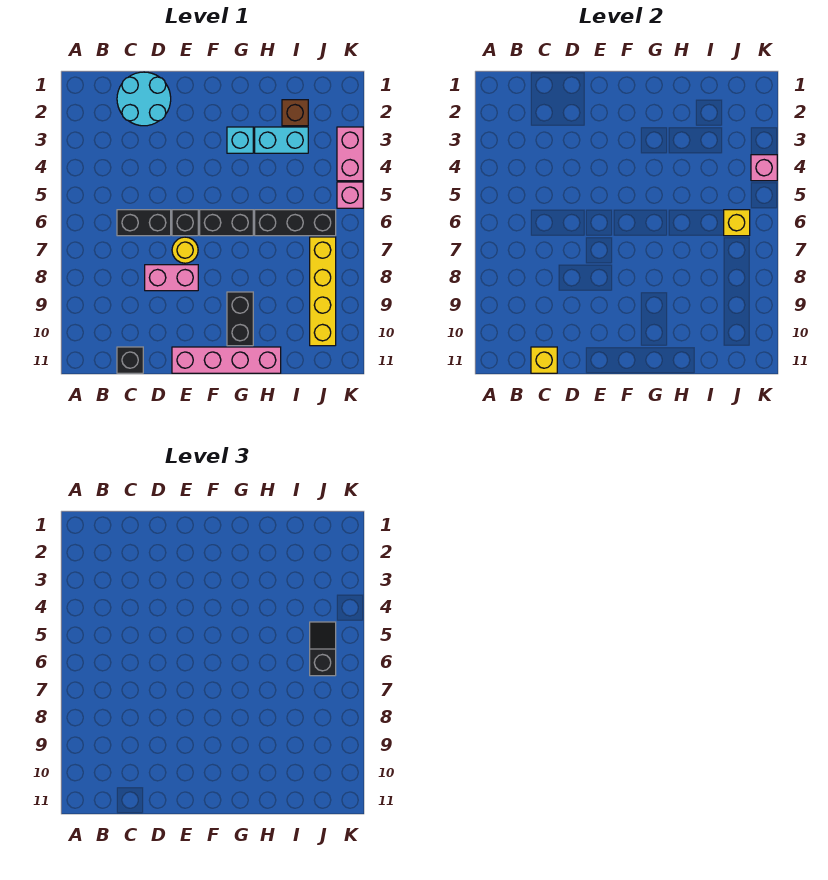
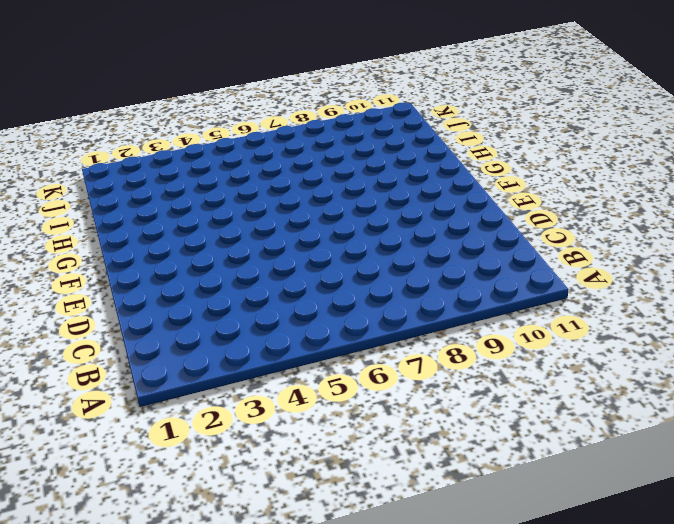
none -> cyan 2x2 round brick [117,72,171,126]
none -> black 1x2 brick [117,210,171,236]
none -> black 1x1 brick [117,347,143,373]

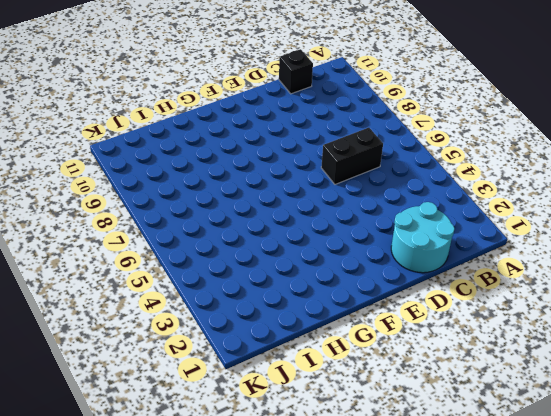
none -> pink 1x2 brick [145,265,198,291]
none -> black 1x1 brick [172,210,198,236]
none -> yellow 1x1 round brick [172,237,198,263]

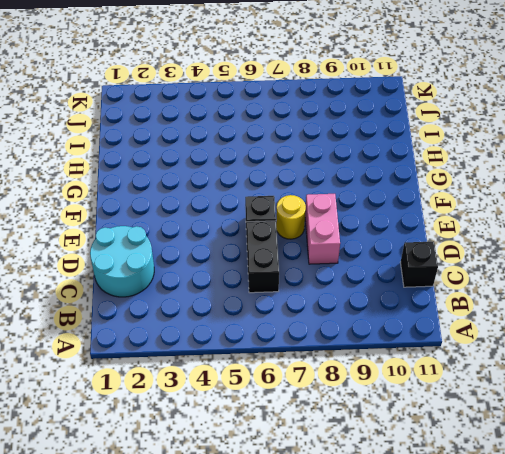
none -> pink 1x4 brick [172,347,281,373]
none -> black 1x2 brick [200,210,253,236]
none -> cyan 1x1 brick [227,127,253,153]

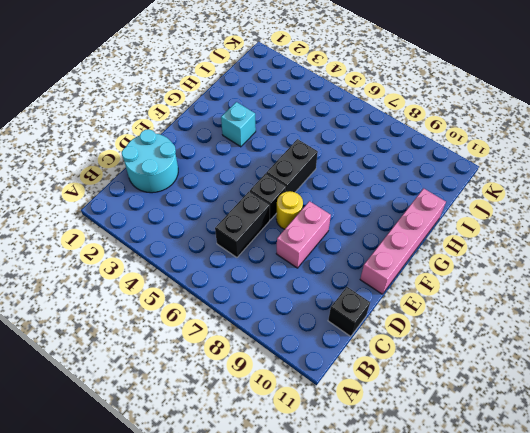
none -> black 1x2 brick [227,292,253,346]
none -> cyan 1x2 brick [255,127,308,153]
none -> black 1x3 brick [255,210,336,236]

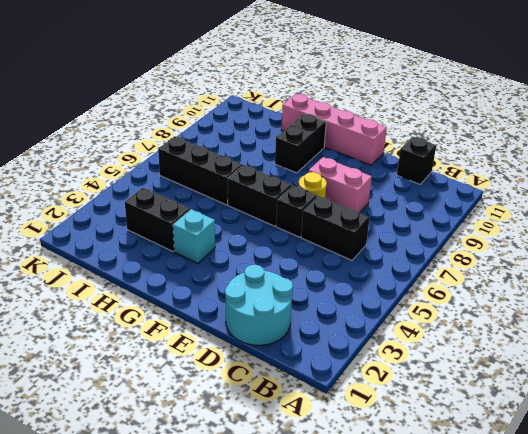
black 1x2 brick [125,187,190,251] -> cyan 1x2 brick [255,127,308,153]
none -> brown 1x1 brick [282,100,308,126]
none -> yellow 1x4 brick [310,237,336,346]
none -> pink 1x2 brick [337,127,363,181]

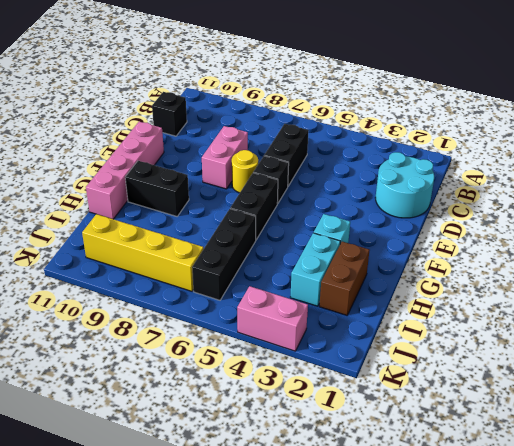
brown 1x2 brick [319,242,370,315] -> brown 1x1 brick [282,100,308,126]
none -> pink 1x1 brick [337,182,363,208]
none -> yellow 1x1 brick [531,347,557,373]
none -> yellow 1x1 brick [724,210,750,236]

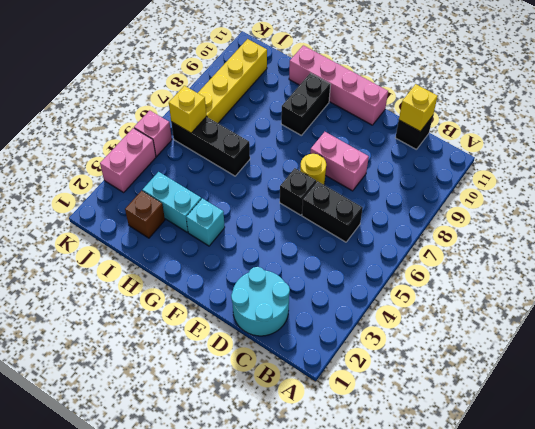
none -> black 1x2 brick [200,210,253,236]
none -> pink 1x1 brick [751,155,777,181]
none -> black 1x2 slope [310,622,336,676]

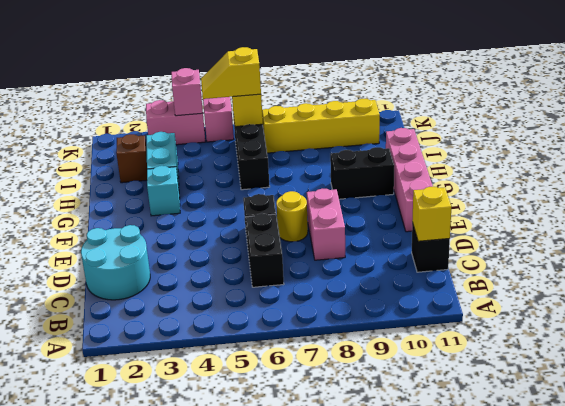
yellow 1x2 slope [201,47,261,99] -> black 1x2 slope [310,622,336,676]
none -> black 1x2 brick [200,210,253,236]

